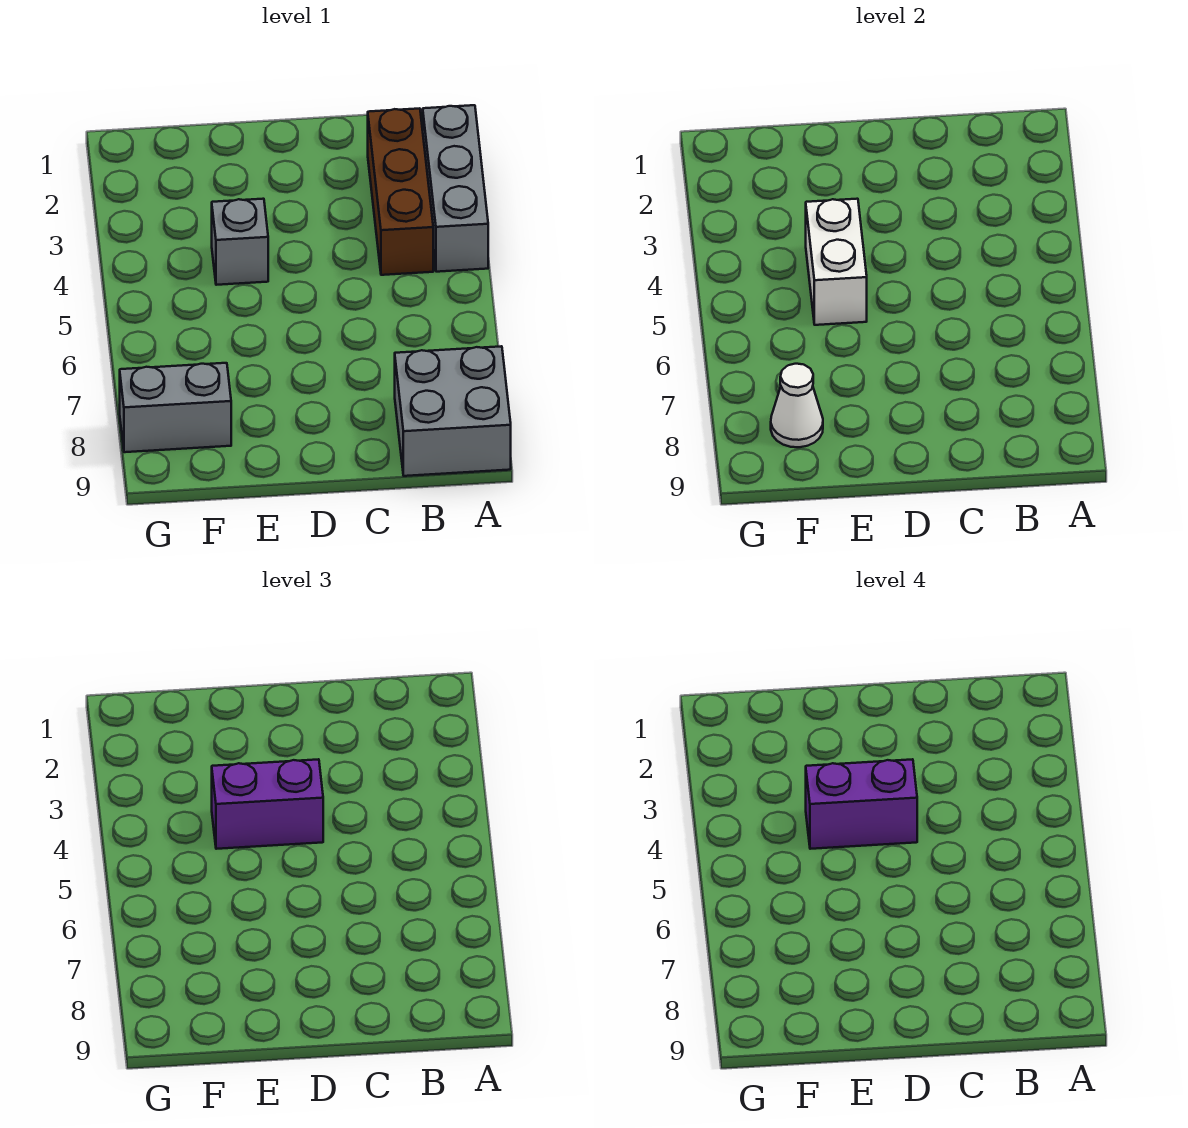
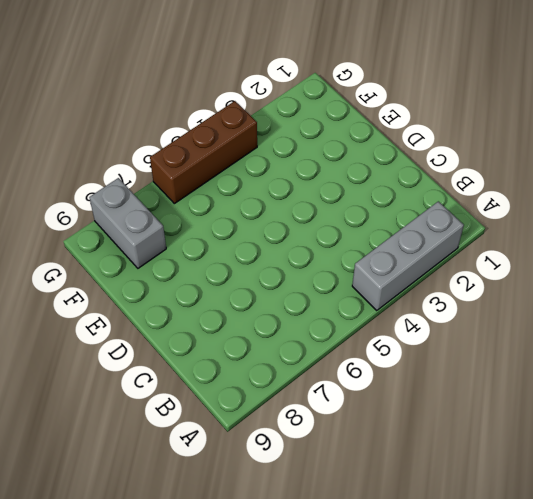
brown 1x3 brick [150,101,257,204] -> brown 1x3 brick moved to [368,108,433,275]
none -> grey 2x2 brick [395,346,511,476]
none -> grey 1x1 brick [212,199,268,285]

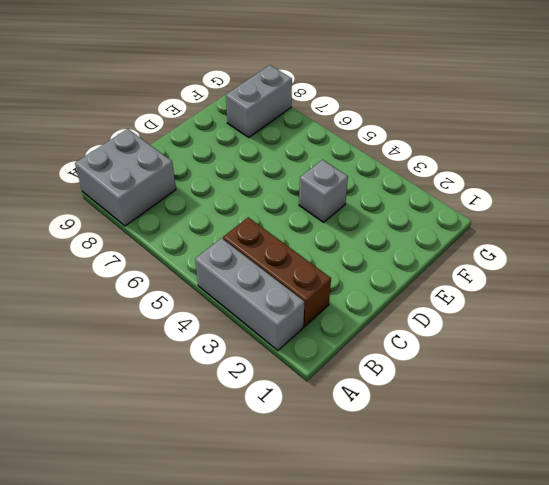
none -> white 1x2 brick [806,199,867,325]
none -> white 1x1 cone [771,364,823,447]

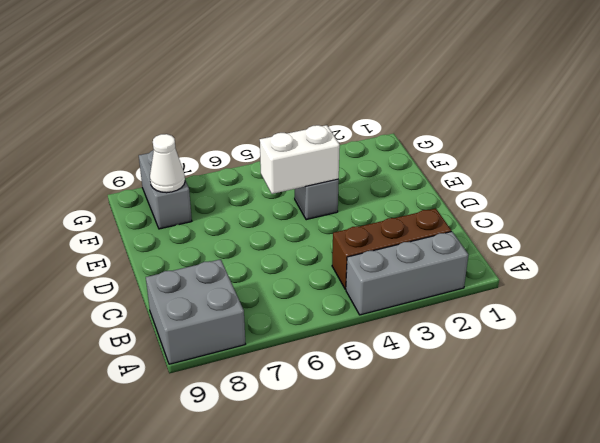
none -> purple 1x2 brick [212,759,323,849]
none -> purple 1x2 brick [806,759,917,849]

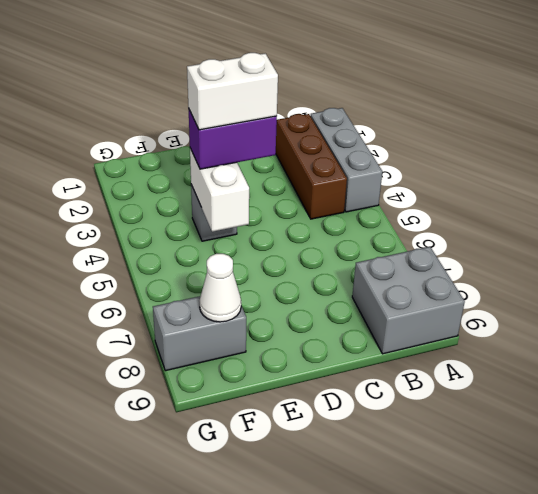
white 1x2 brick [187,53,278,130] -> purple 1x2 brick [806,759,917,849]

